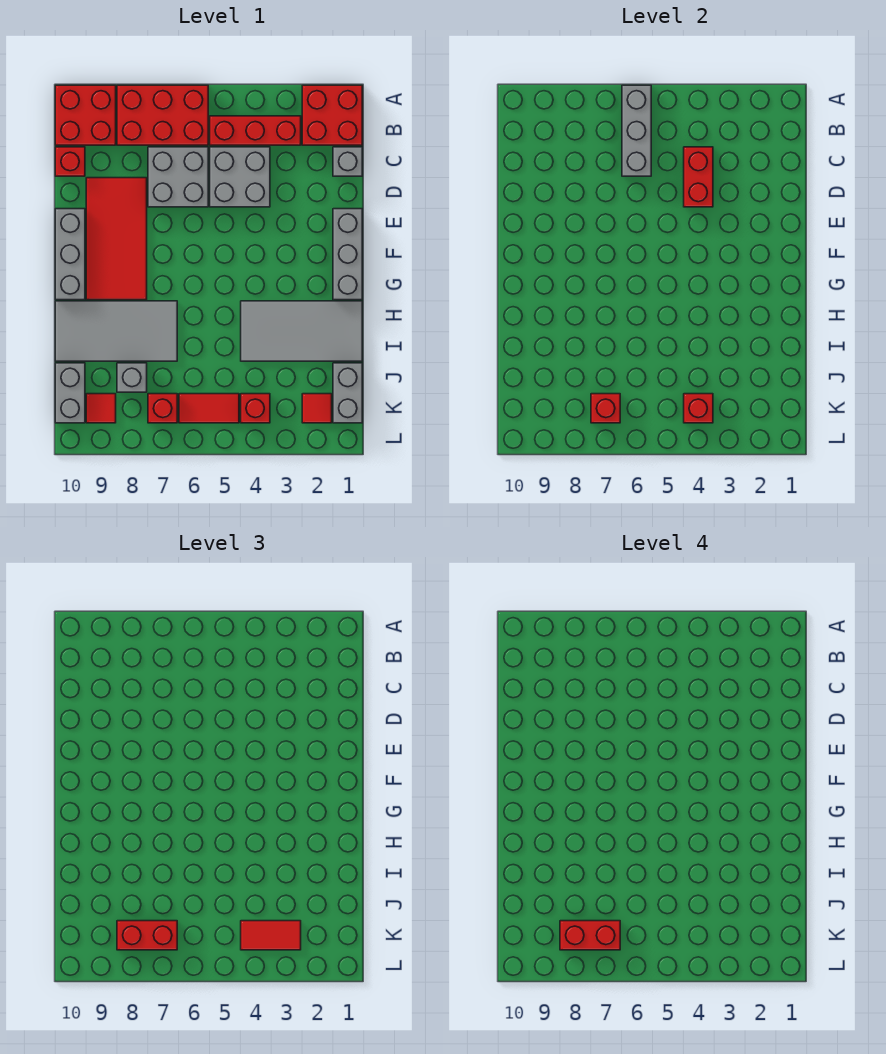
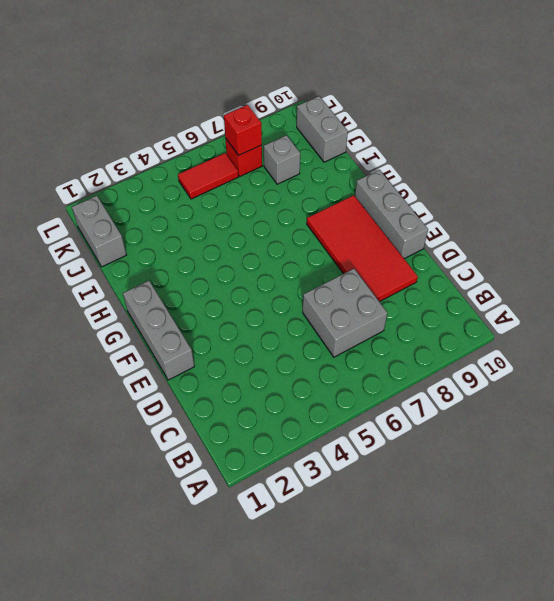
none -> red 2x2 brick [302,85,362,145]
none -> red 2x3 brick [117,85,208,145]
none -> red 2x2 brick [55,85,116,145]

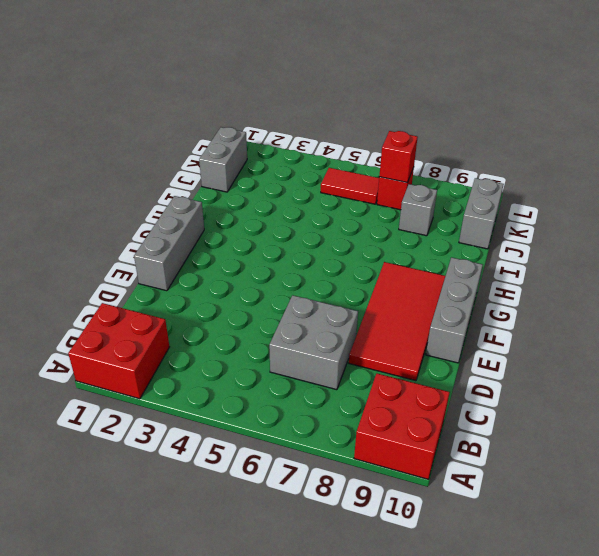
none -> red 2x3 brick [117,85,208,145]
none -> red 1x3 brick [210,116,301,145]
none -> grey 1x1 brick [333,147,362,176]

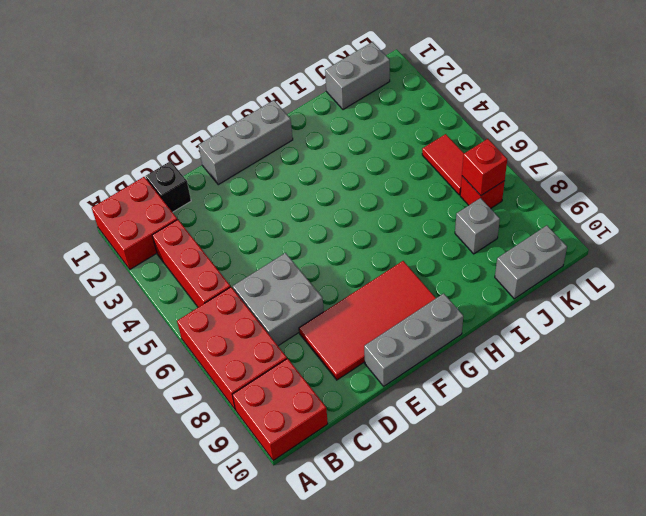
black 1x1 brick [146,161,191,212] -> grey 1x1 brick [333,147,362,176]
none -> grey 2x2 brick [210,147,270,207]
none -> red 1x1 brick [55,147,85,176]
none -> grey 2x4 tile [241,301,362,361]

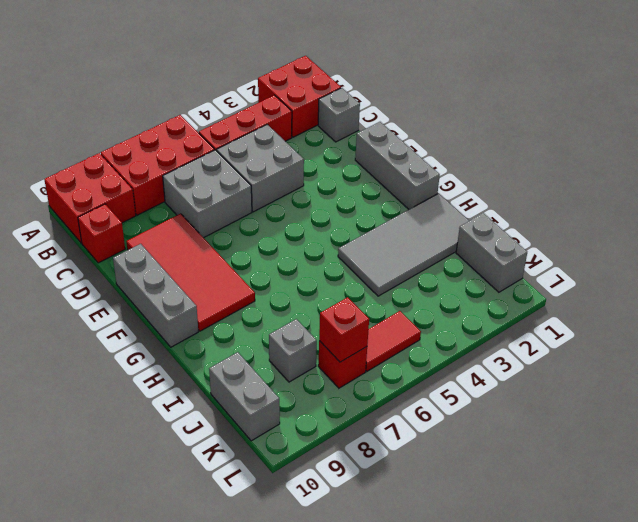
none -> grey 2x4 tile [55,301,177,361]
none -> red 1x1 tile [302,394,332,423]
none -> red 1x1 brick [241,394,270,423]

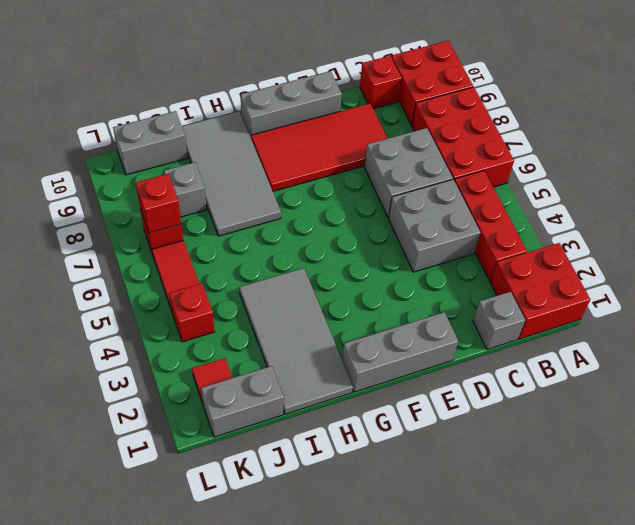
none -> red 1x1 tile [86,394,116,423]
none -> grey 1x3 brick [622,85,651,176]
none -> red 1x2 brick [684,147,713,207]

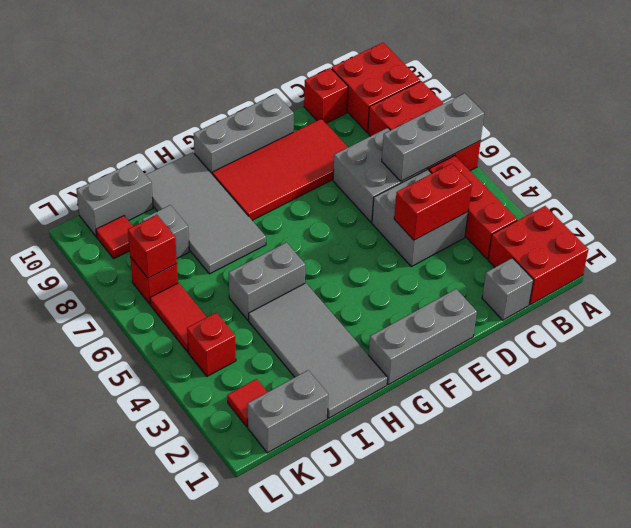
grey 1x2 brick [229,242,305,320] -> none
none -> red 1x1 brick [684,394,713,423]
none -> red 1x2 tile [241,921,301,950]
none -> red 1x2 brick [117,921,177,950]

